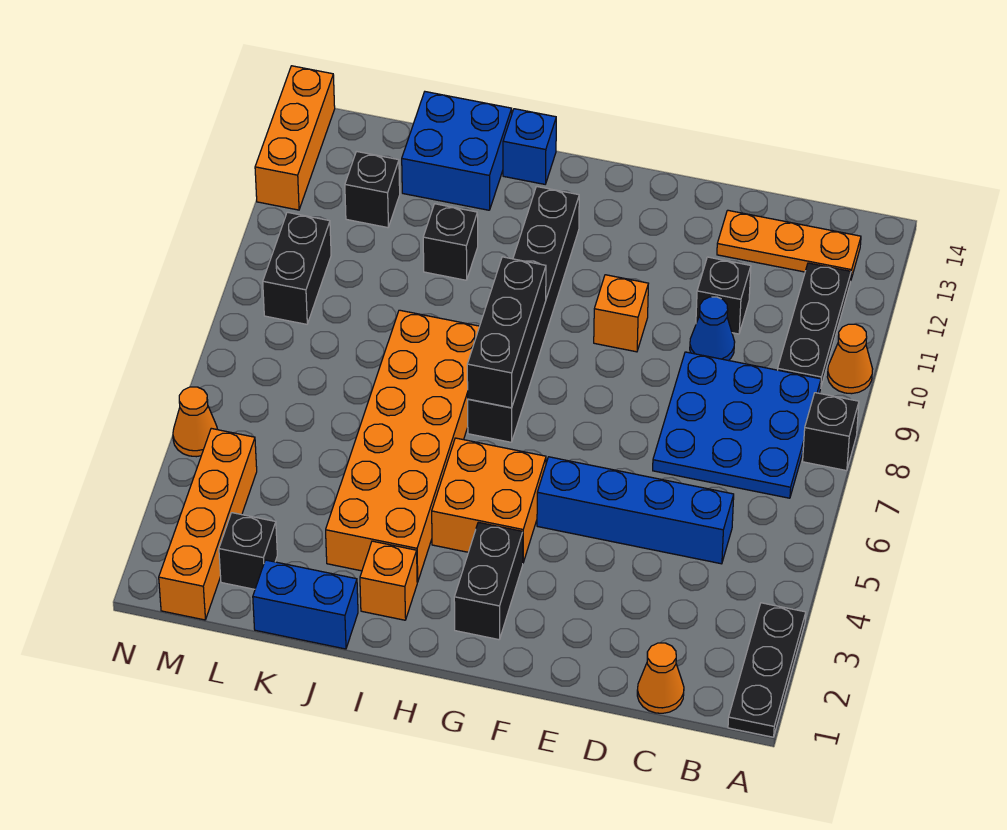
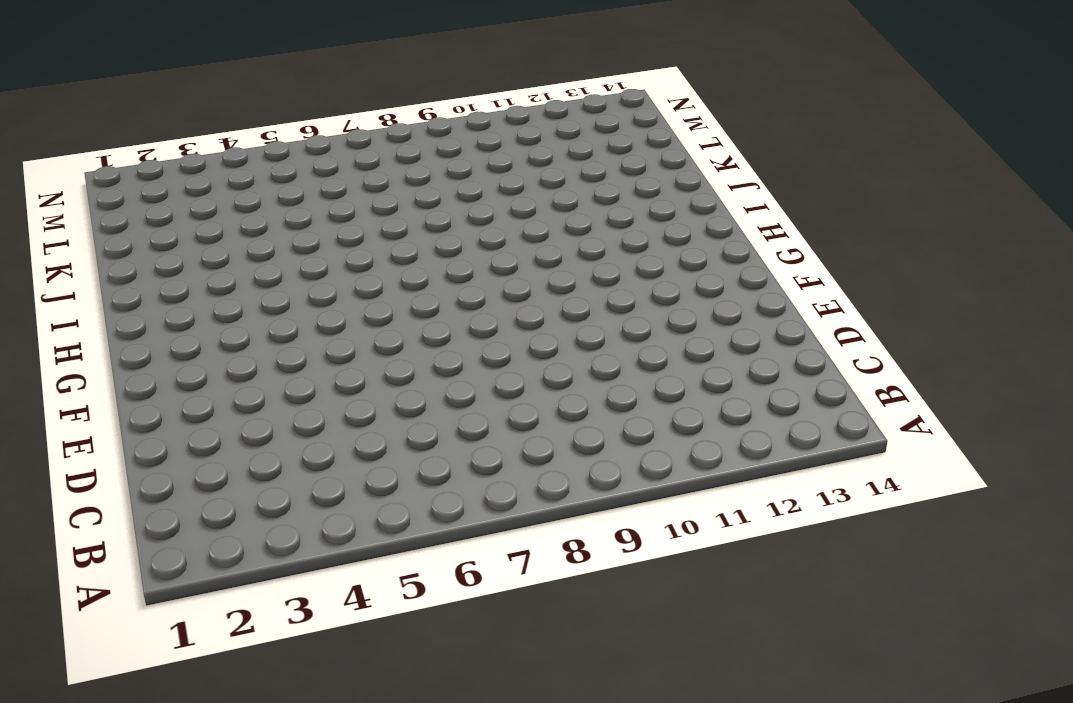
none -> black 1x3 plate [728,603,806,737]
none -> black 1x1 brick [803,393,859,471]
none -> orange 1x1 cone [827,324,873,394]

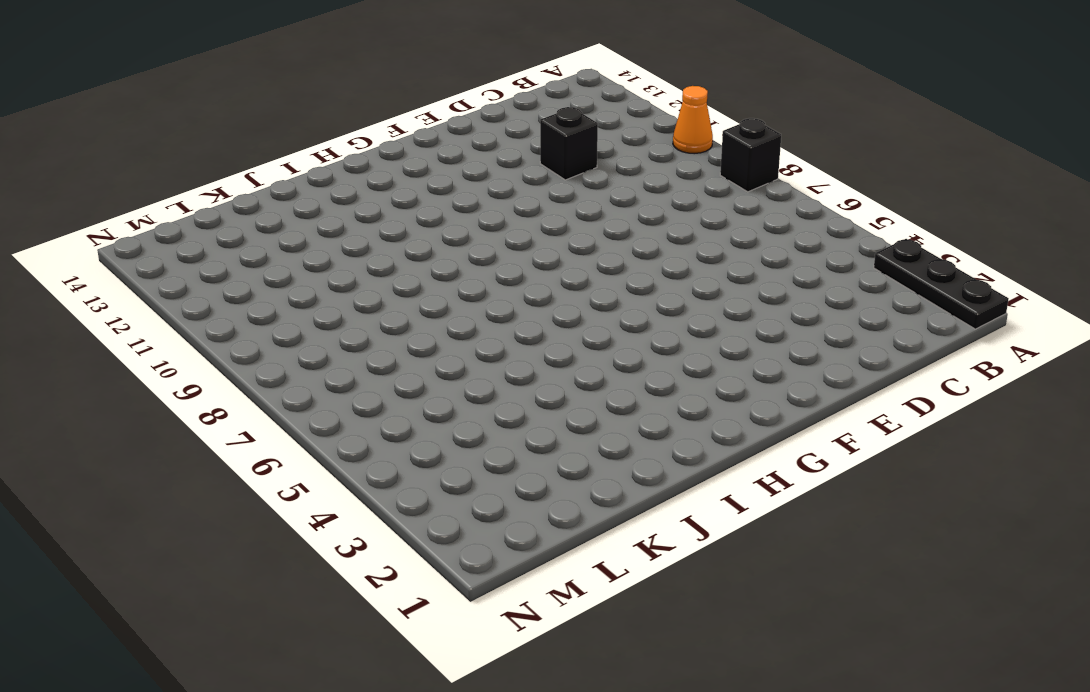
none -> blue 3x3 plate [653,352,821,498]
none -> black 1x3 plate [778,263,851,386]
none -> orange 1x3 plate [717,210,861,279]

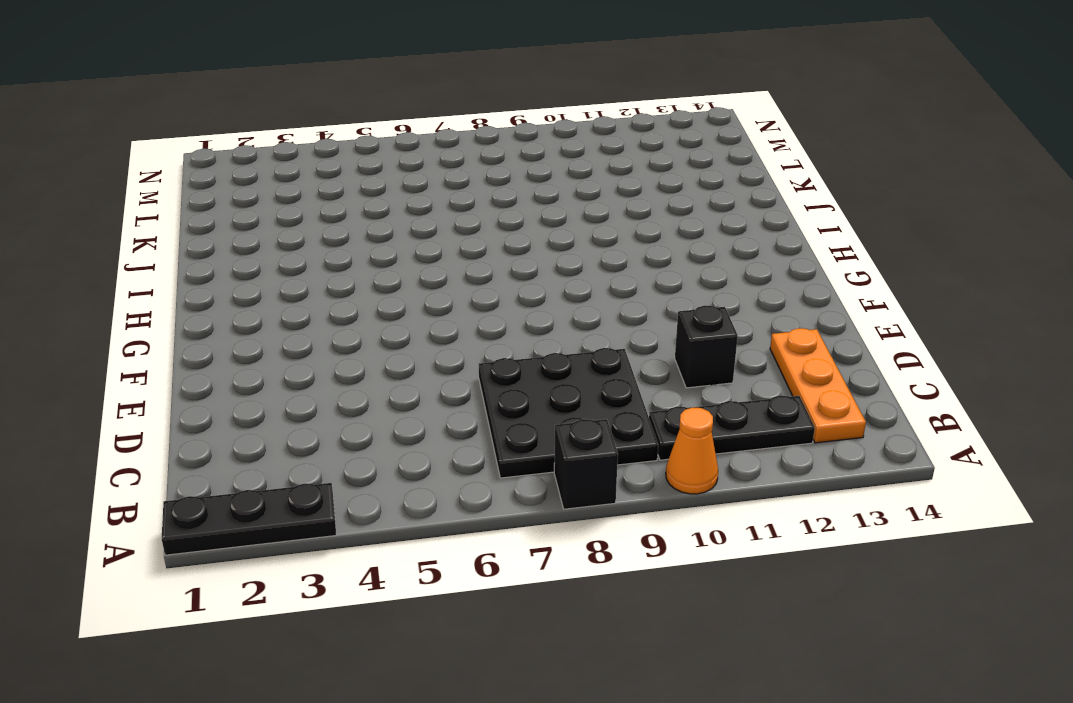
black 3x3 plate [479,348,658,478] -> blue 3x3 plate [653,352,821,498]
none -> orange 1x1 cone [637,643,684,713]
none -> blue 1x4 brick [537,457,734,564]
none -> blue 1x1 cone [690,297,735,361]

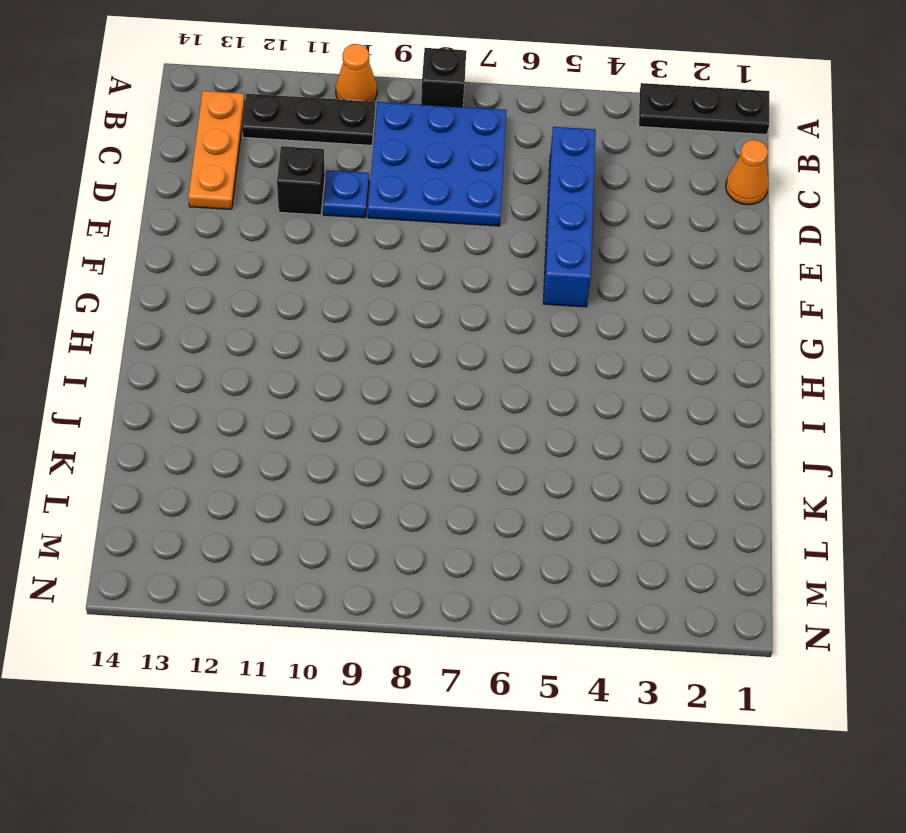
blue 1x1 plate [323,170,369,218] -> blue 1x1 cone [690,297,735,361]
none -> orange 1x1 brick [594,275,648,352]
none -> black 1x2 brick [454,522,523,640]
none -> orange 2x2 brick [432,438,546,562]

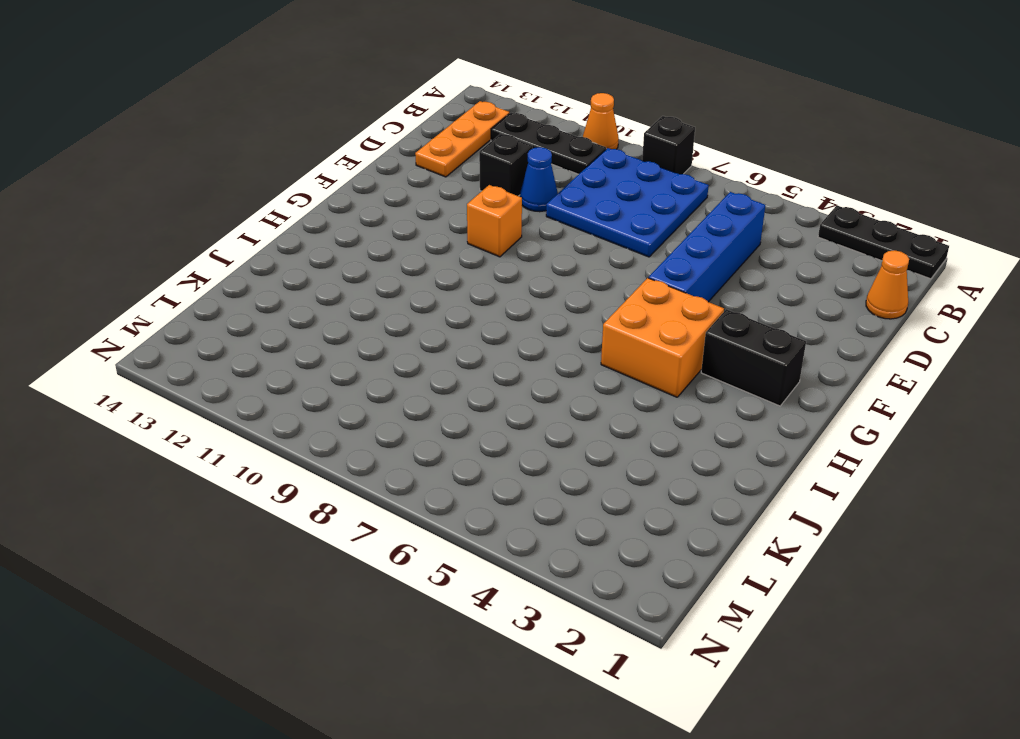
none -> black 1x6 brick [468,186,579,442]
none -> orange 1x1 brick [360,541,417,620]
none -> orange 2x6 brick [326,310,480,582]

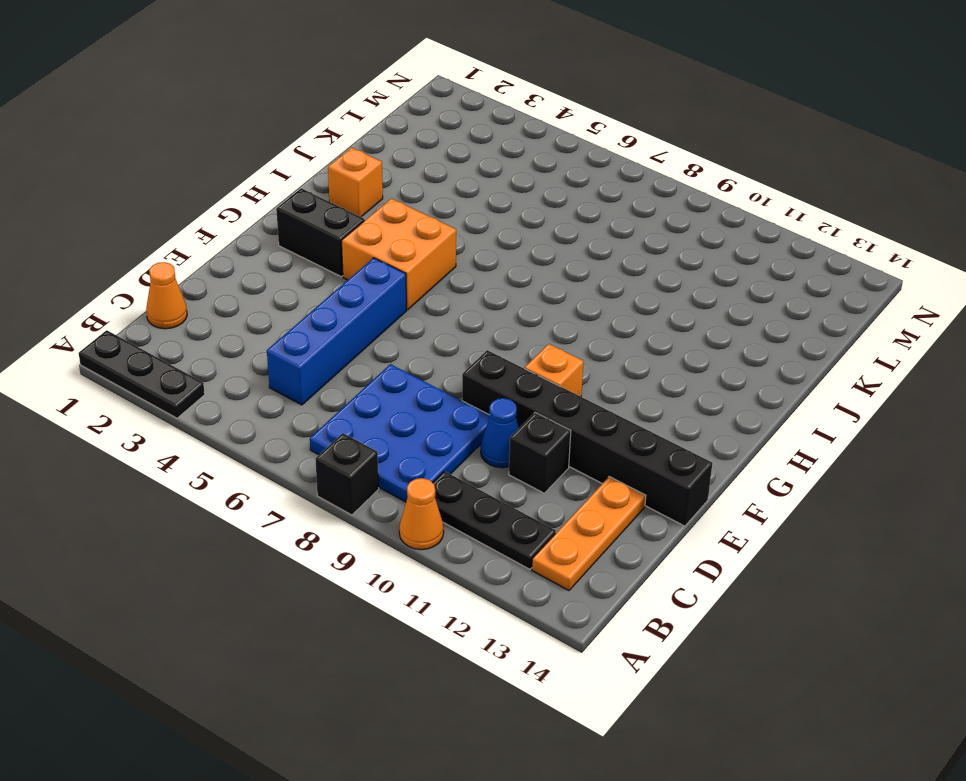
black 1x6 brick [462,350,712,526] -> black 1x6 brick moved to [468,186,579,442]
none -> orange 2x6 brick [326,310,480,582]
none -> blue 1x1 brick [503,109,556,184]
none -> blue 1x2 brick [253,560,358,649]

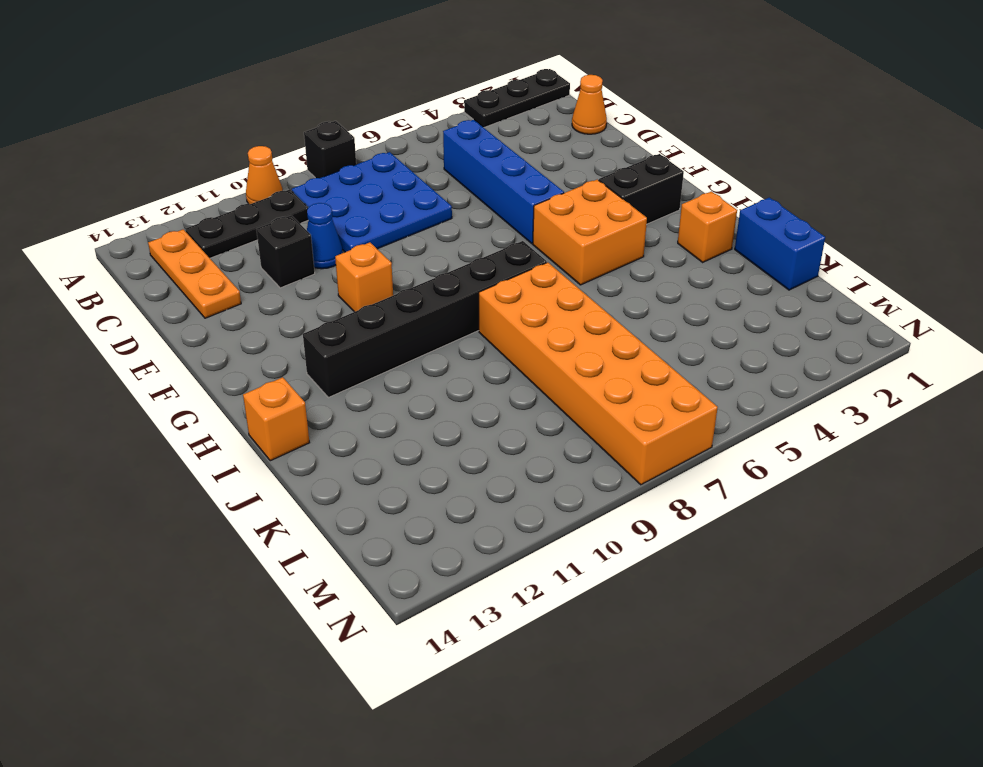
orange 2x6 brick [479,262,718,485] -> orange 2x6 brick turned to [326,310,480,582]
orange 1x1 brick [243,377,310,461] -> blue 1x1 brick [503,109,556,184]
none -> black 1x1 brick [423,204,478,280]
none -> blue 2x2 brick [402,92,512,210]
none -> black 1x1 brick [219,513,277,589]

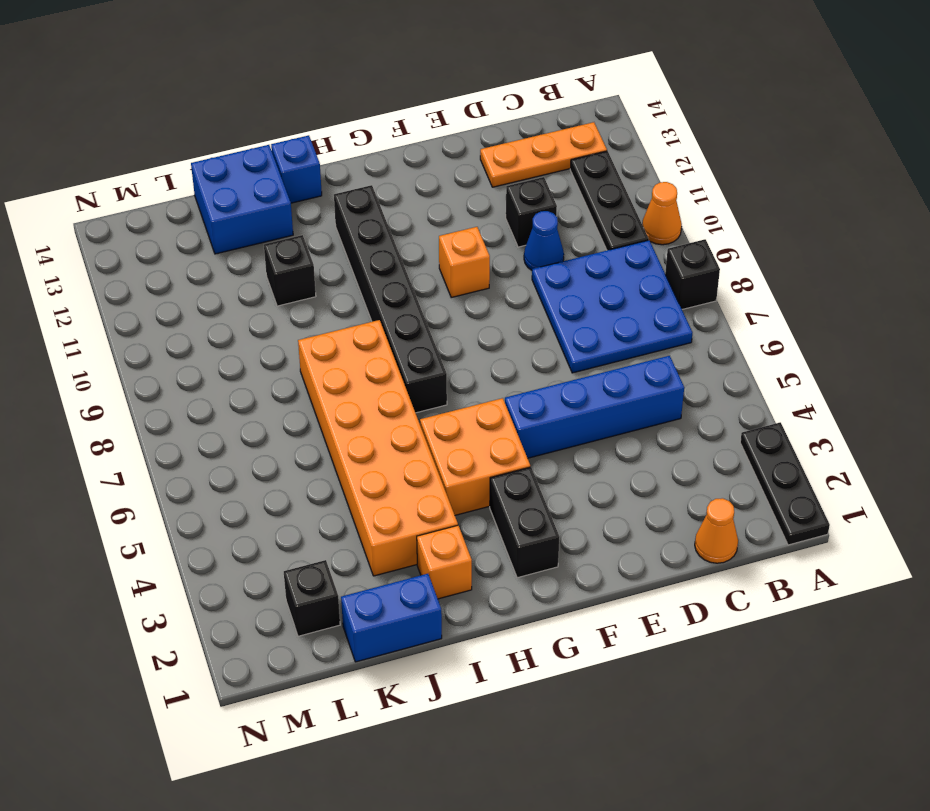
none -> black 1x1 brick [345,151,400,228]
none -> orange 1x4 brick [159,428,257,620]
none -> black 1x2 brick [263,212,331,324]

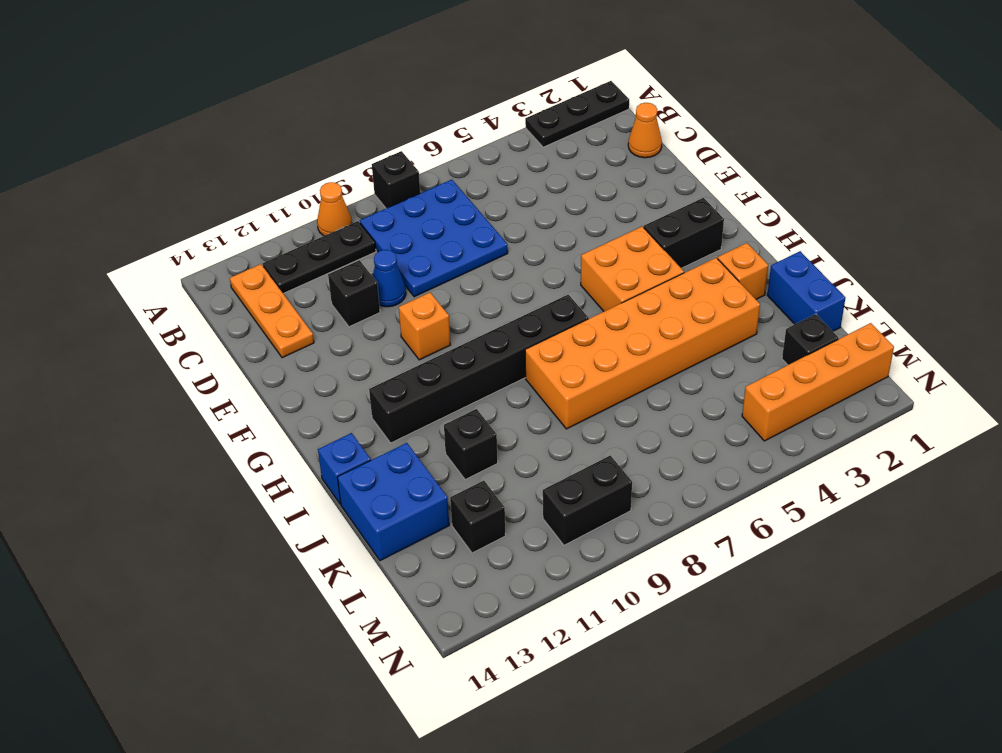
none -> blue 1x4 brick [537,457,734,564]
none -> orange 1x1 cone [173,387,218,457]
none -> orange 1x3 brick [255,66,335,210]

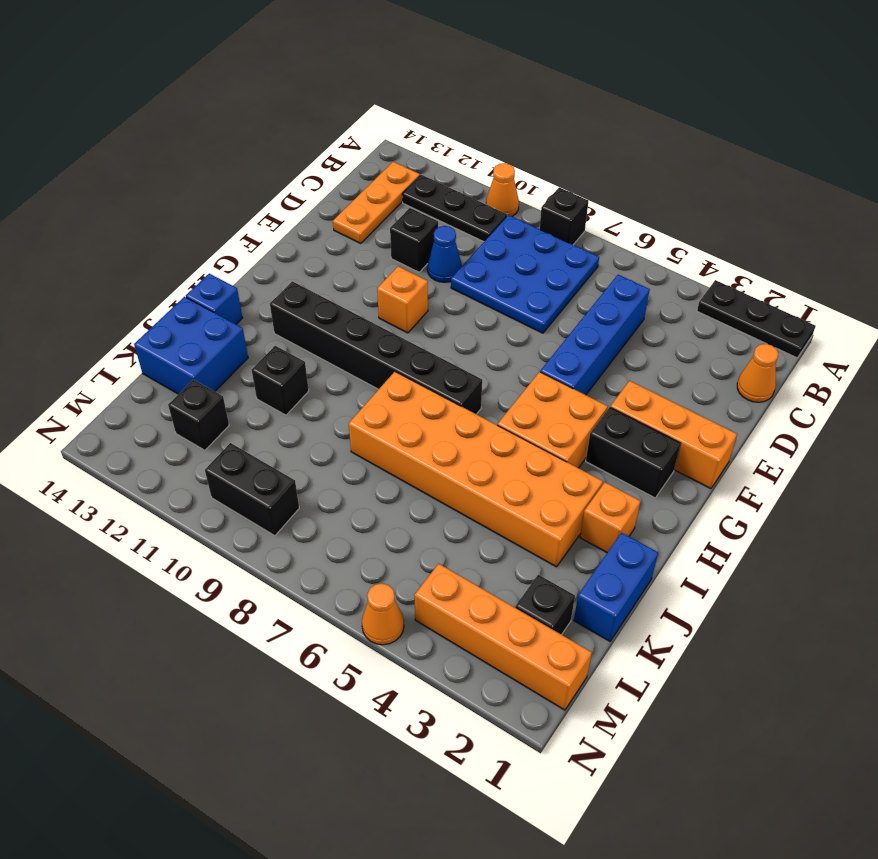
orange 1x3 brick [610,381,737,489] -> orange 1x3 brick moved to [255,66,335,210]
none -> black 1x3 brick [467,257,546,408]

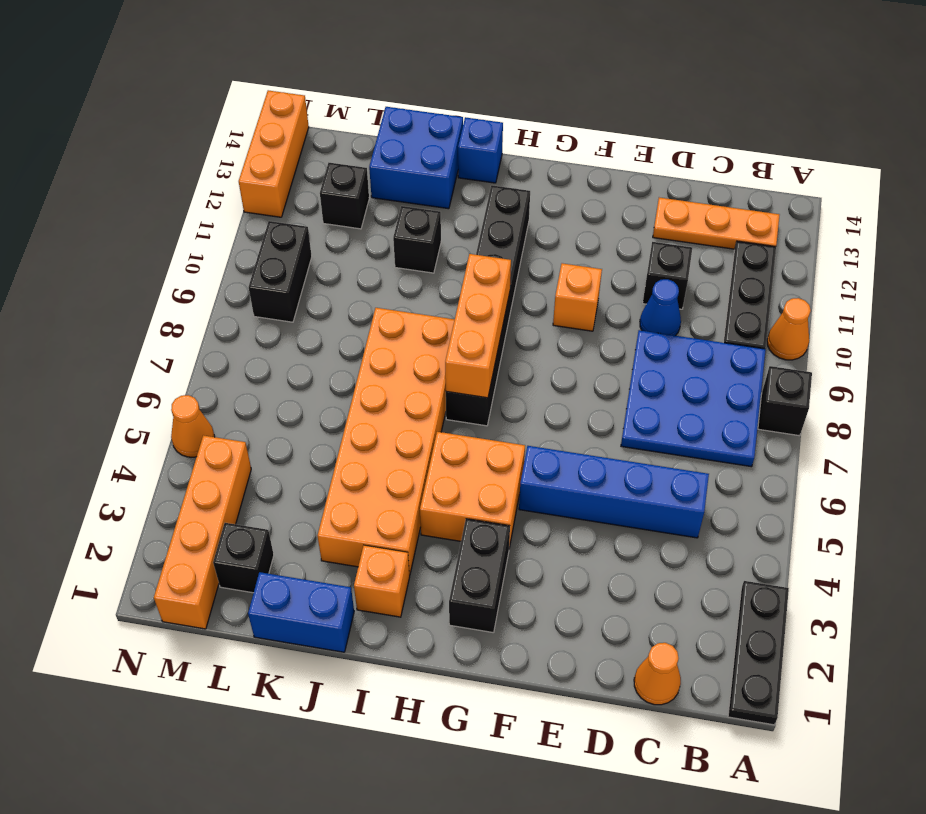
orange 1x3 brick [445,254,511,398] -> black 1x3 brick [467,257,546,408]

